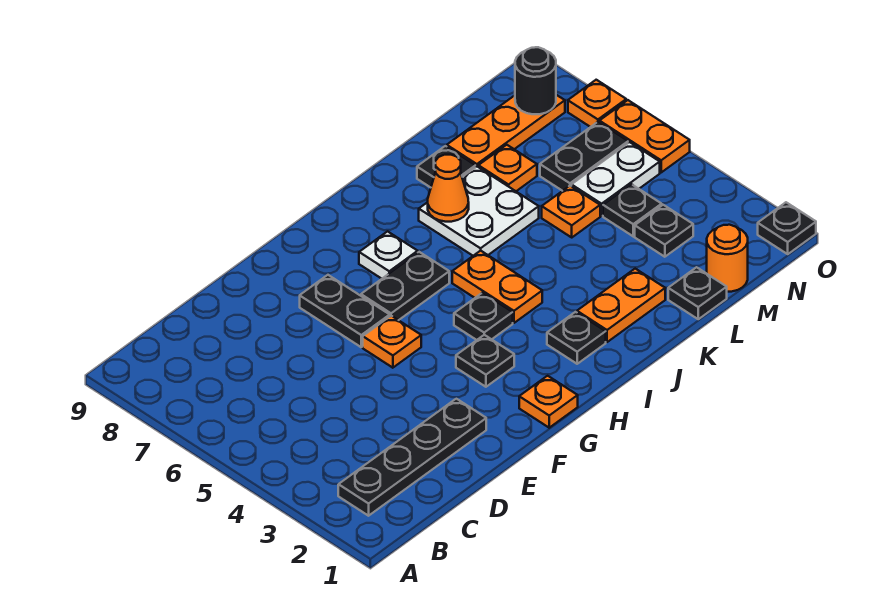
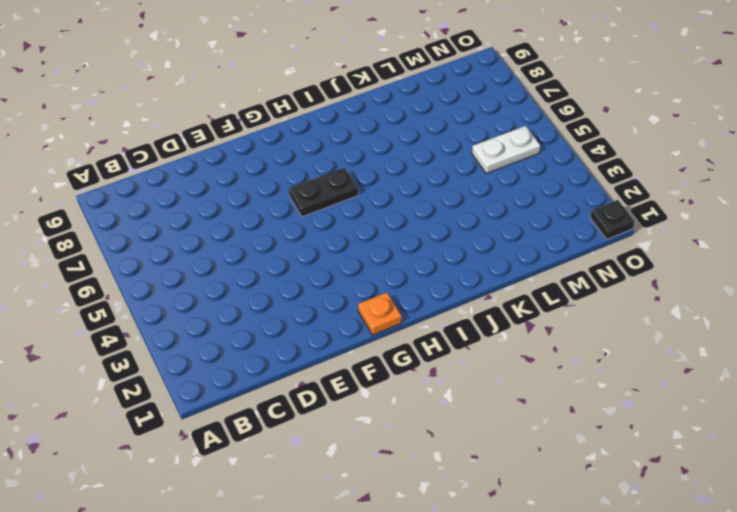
none -> black 1x4 plate [338,399,486,516]
none -> orange 1x1 plate [363,316,421,368]
none -> black 1x2 plate [300,275,390,347]

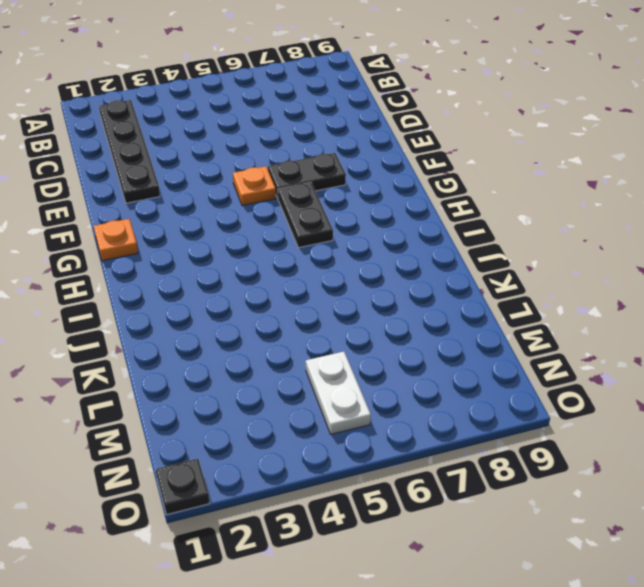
none -> black 1x1 plate [456,335,514,387]
none -> black 1x1 plate [454,293,513,340]
none -> white 1x1 plate [359,231,418,279]

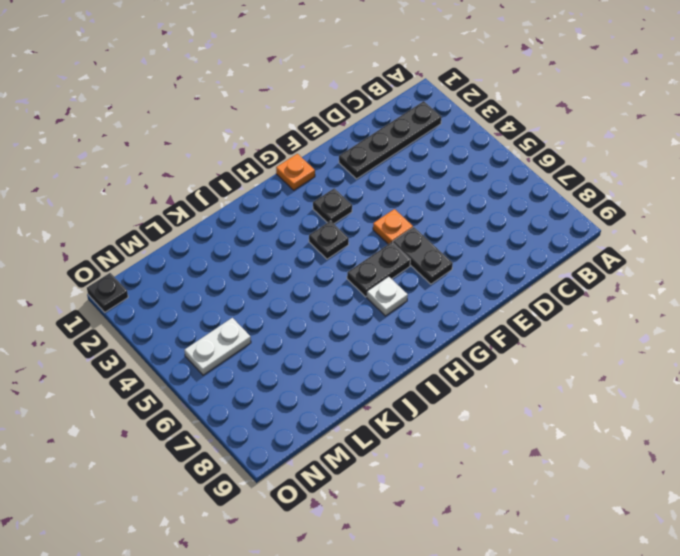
none -> black 1x1 plate [547,312,606,364]
none -> orange 1x2 plate [452,251,542,323]
none -> orange 1x2 plate [577,269,665,342]

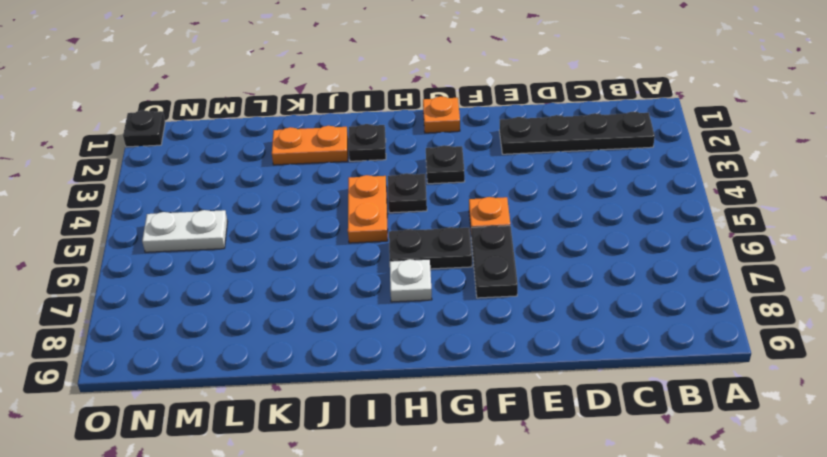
none -> white 2x2 plate [419,167,539,256]
none -> black 1x1 plate [417,146,475,187]
none -> black 1x1 plate [668,267,727,319]

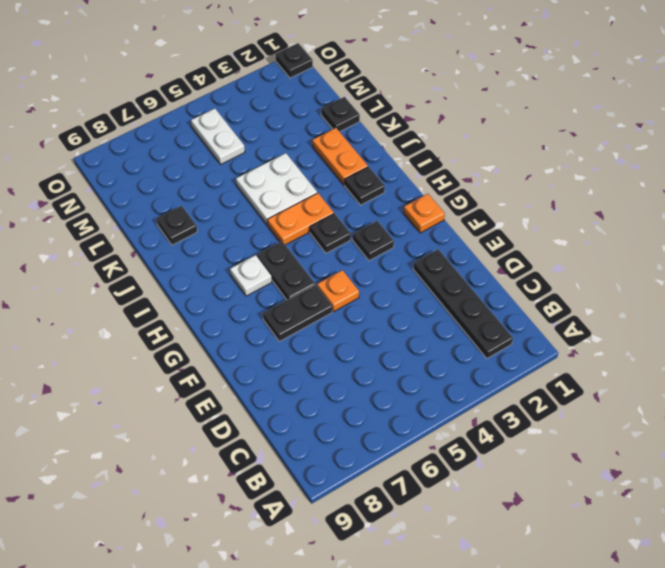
white 2x2 plate [236,153,317,225] -> white 2x2 plate moved to [419,167,539,256]
none -> orange 1x1 plate [542,186,600,237]
none -> orange 1x1 plate [478,145,537,191]
none -> orange 1x3 plate [447,95,565,167]

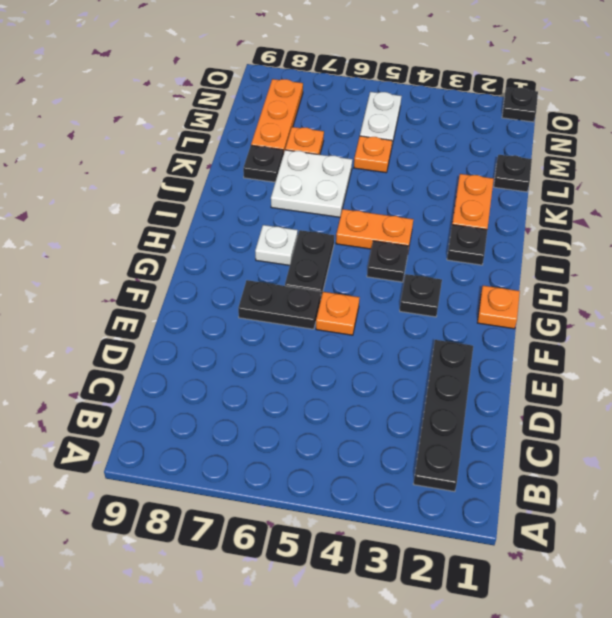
none -> orange 1x1 round brick [707,225,748,292]
none -> black 1x1 plate [635,205,693,257]
none -> black 1x1 plate [603,184,662,236]

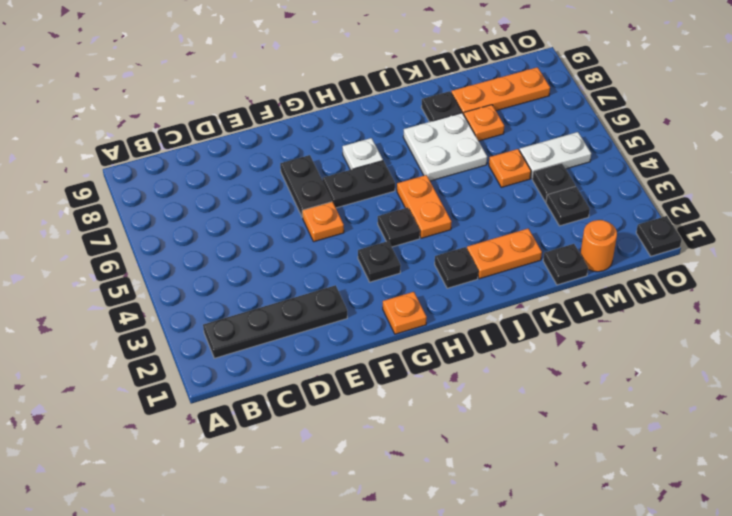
none -> black 1x2 plate [540,122,628,191]
none -> orange 1x2 plate [599,100,690,172]
none -> orange 1x1 plate [568,80,626,127]

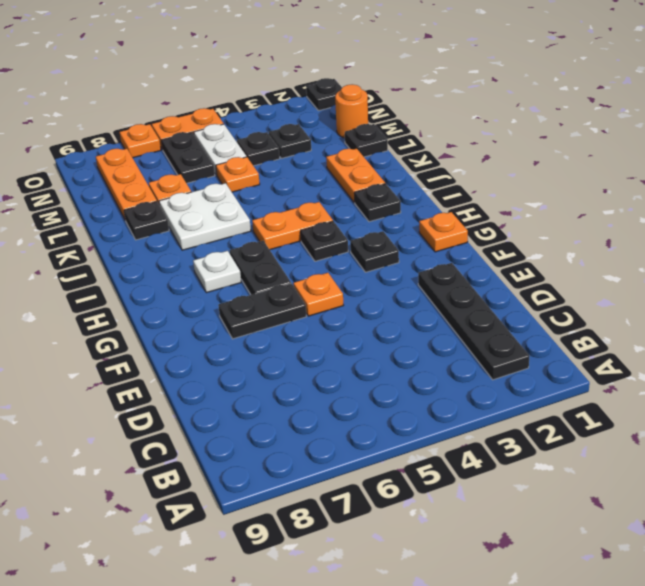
none -> orange 1x1 cone [428,155,469,222]
none -> black 1x1 round brick [515,47,556,114]

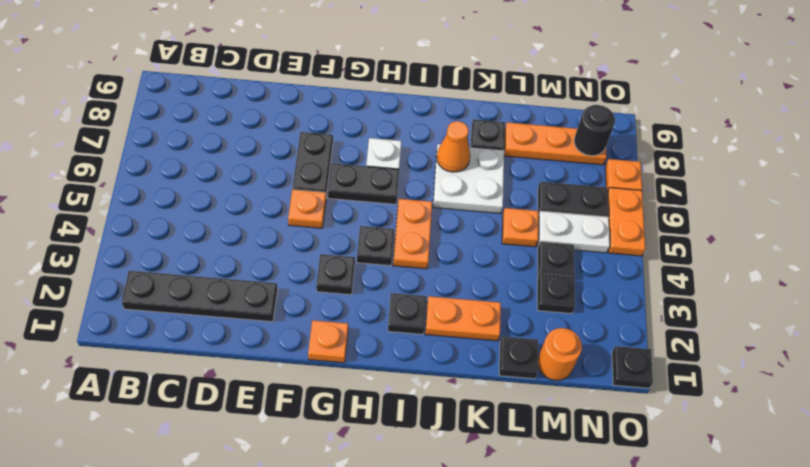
none -> orange 1x1 plate [478,145,537,191]

